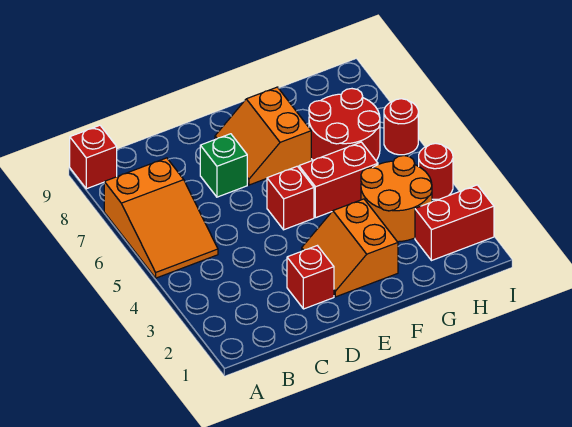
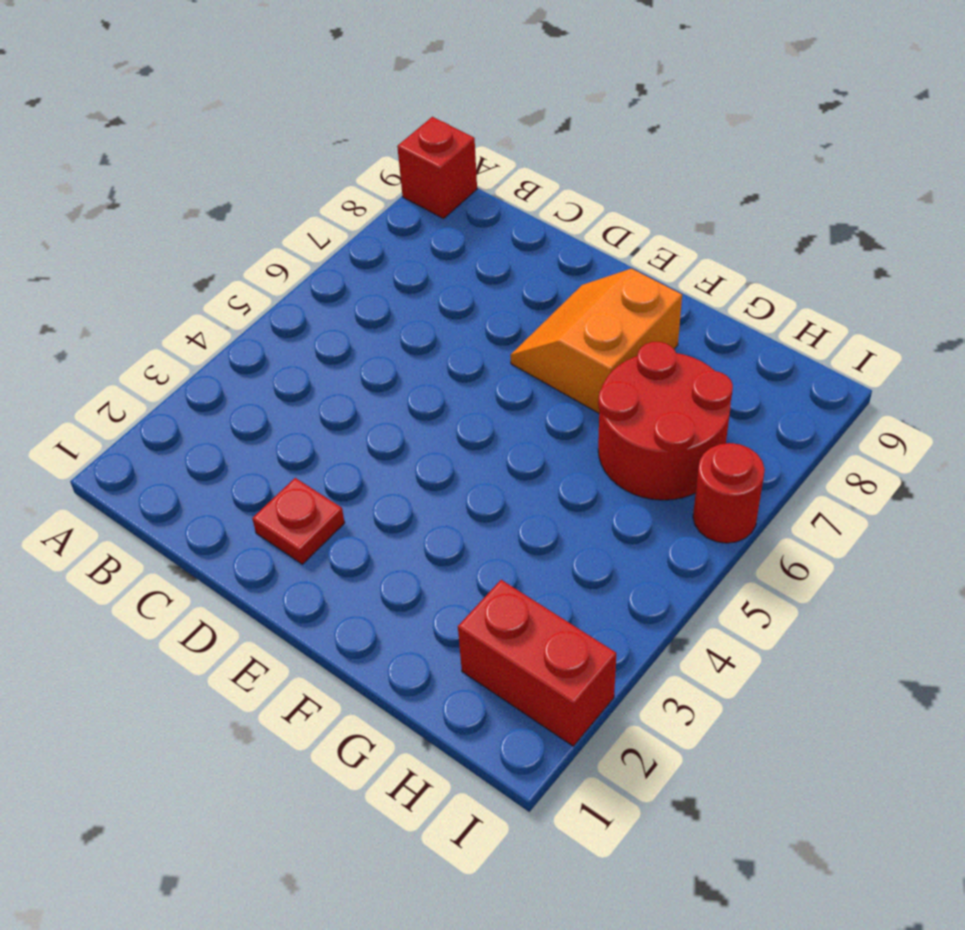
red 1x1 plate [252,478,345,564] -> red 1x1 brick [287,246,334,309]
none -> orange 2x3 slope [104,158,218,278]
none -> green 1x1 brick [200,134,247,197]
none -> orange 2x2 slope [302,199,398,297]

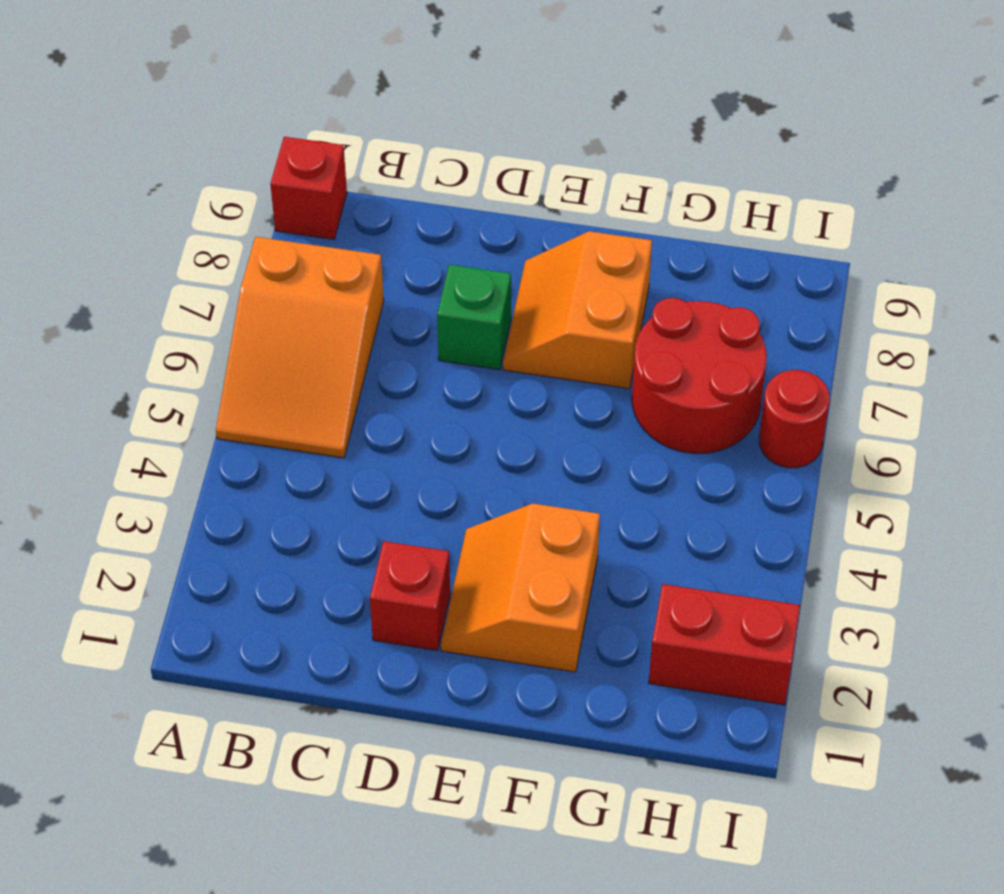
none -> red 1x1 brick [267,166,314,230]
none -> red 1x2 brick [299,142,378,218]
none -> orange 2x2 round brick [361,156,432,242]

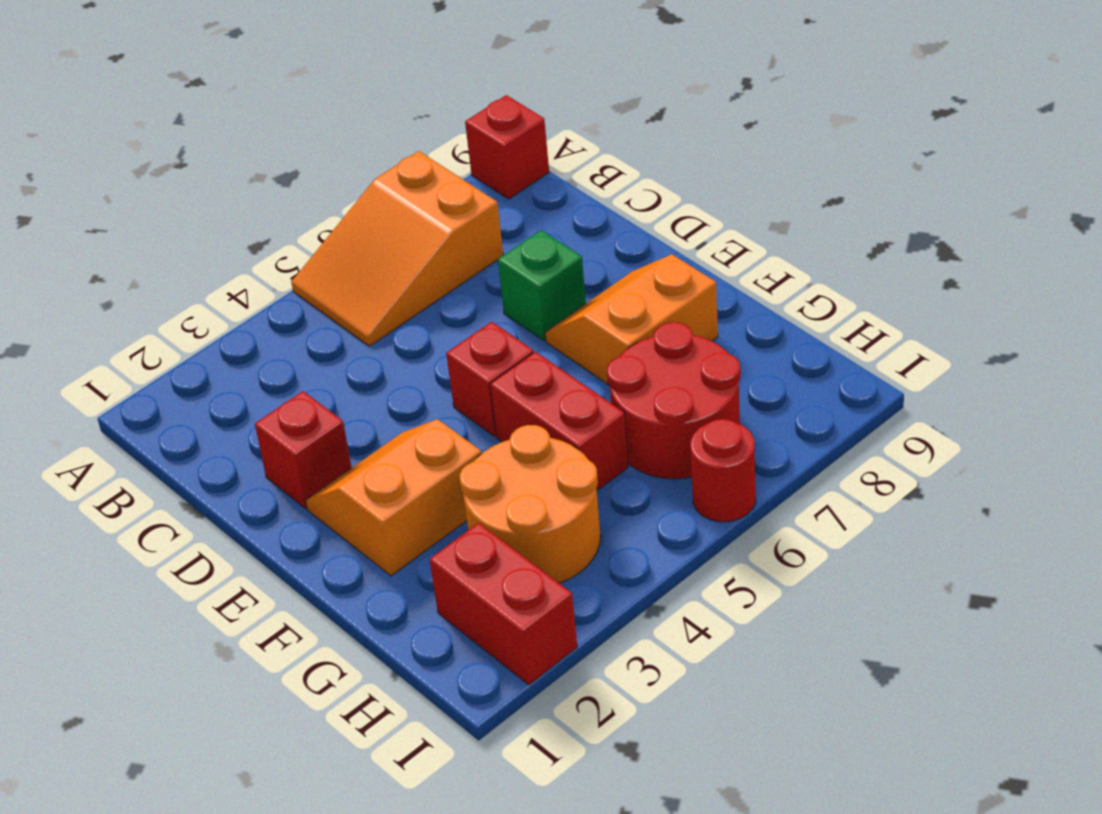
none -> red 1x1 round brick [419,144,453,199]

